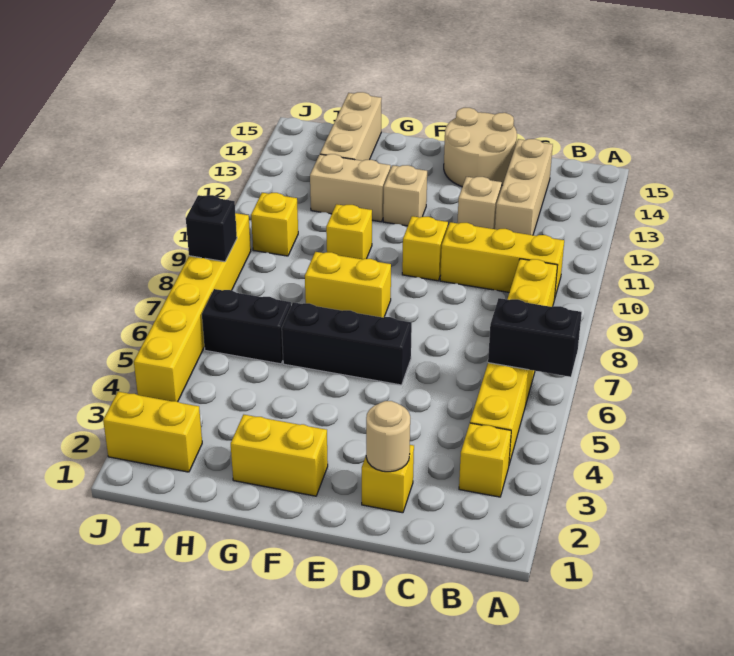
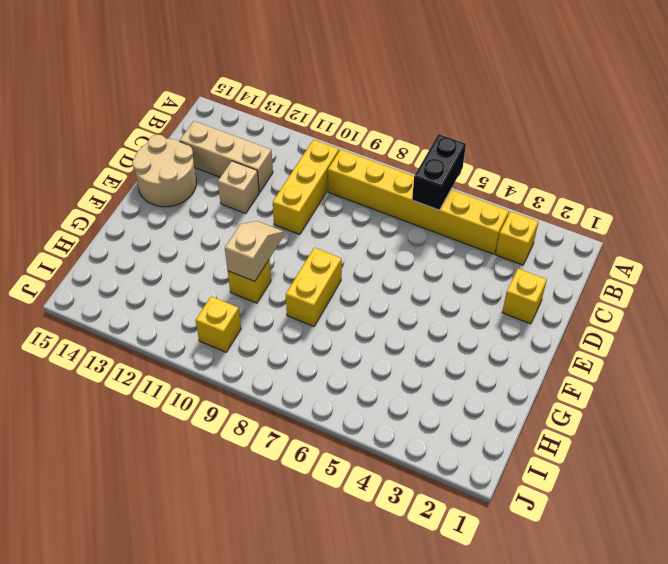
tan 1x2 slope [225,221,284,282] -> none
none -> black 1x3 brick [282,302,412,385]
none -> yellow 1x1 brick [402,216,448,281]
none -> yellow 1x2 brick [231,415,328,496]

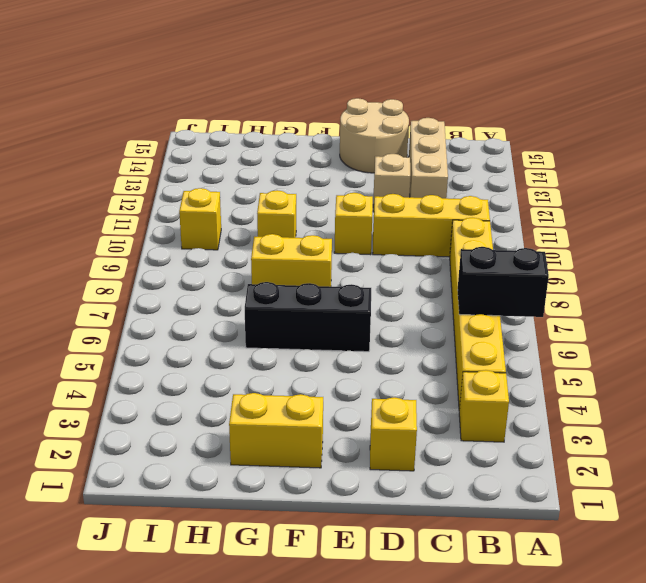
none -> tan 1x1 brick [383,165,427,226]
none -> tan 1x2 brick [310,154,391,222]
none -> black 1x2 brick [202,289,291,364]

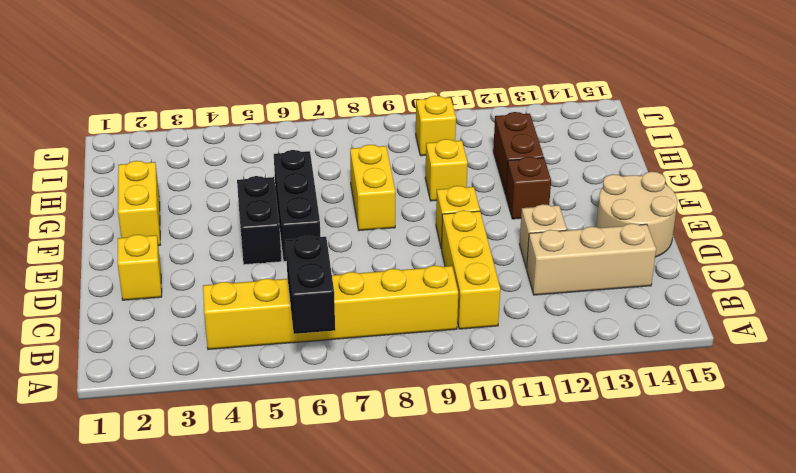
black 1x2 brick [237,176,281,265] -> black 1x2 brick moved to [202,289,291,364]
brown 1x1 brick [506,157,551,219] -> tan 1x1 brick [383,165,427,226]
brown 1x2 brick [493,112,544,195] -> tan 1x2 brick [310,154,391,222]
none -> yellow 1x1 brick [459,423,511,497]
none -> tan 1x3 brick [320,92,382,161]
none -> yellow 1x2 brick [103,392,202,472]

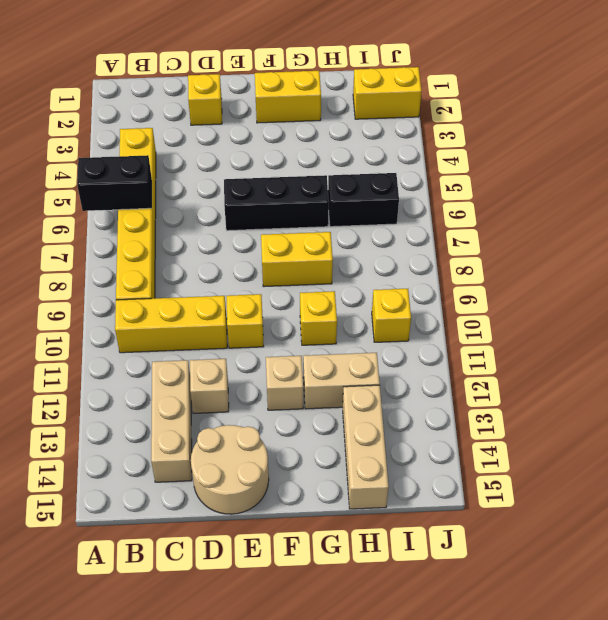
none -> yellow 1x1 brick [459,423,511,497]
none -> yellow 1x6 brick [134,213,251,402]
none -> tan 1x1 round brick [366,401,410,472]

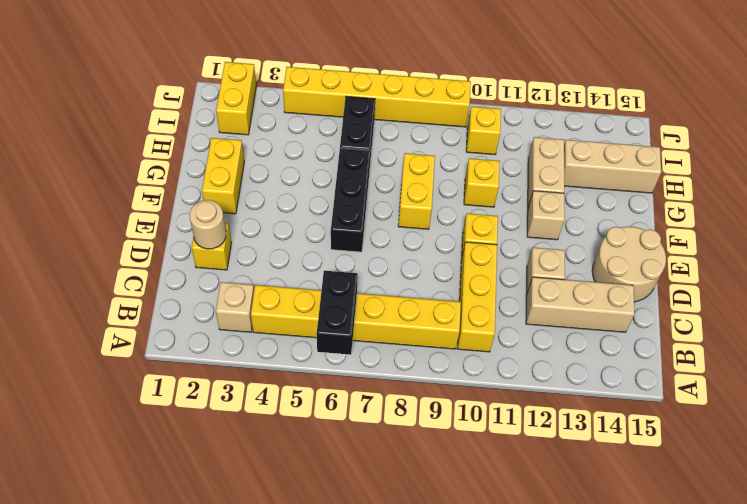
tan 1x1 brick [216,282,254,332] -> yellow 1x1 brick [459,423,511,497]
none -> black 1x1 brick [186,195,237,262]

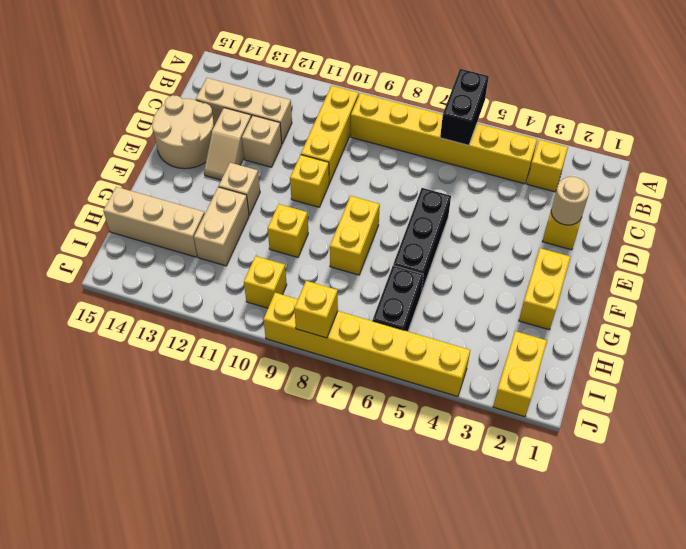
tan 1x2 slope [204,108,251,180] -> none
yellow 1x1 brick [294,281,338,338] -> black 1x1 brick [186,195,237,262]

